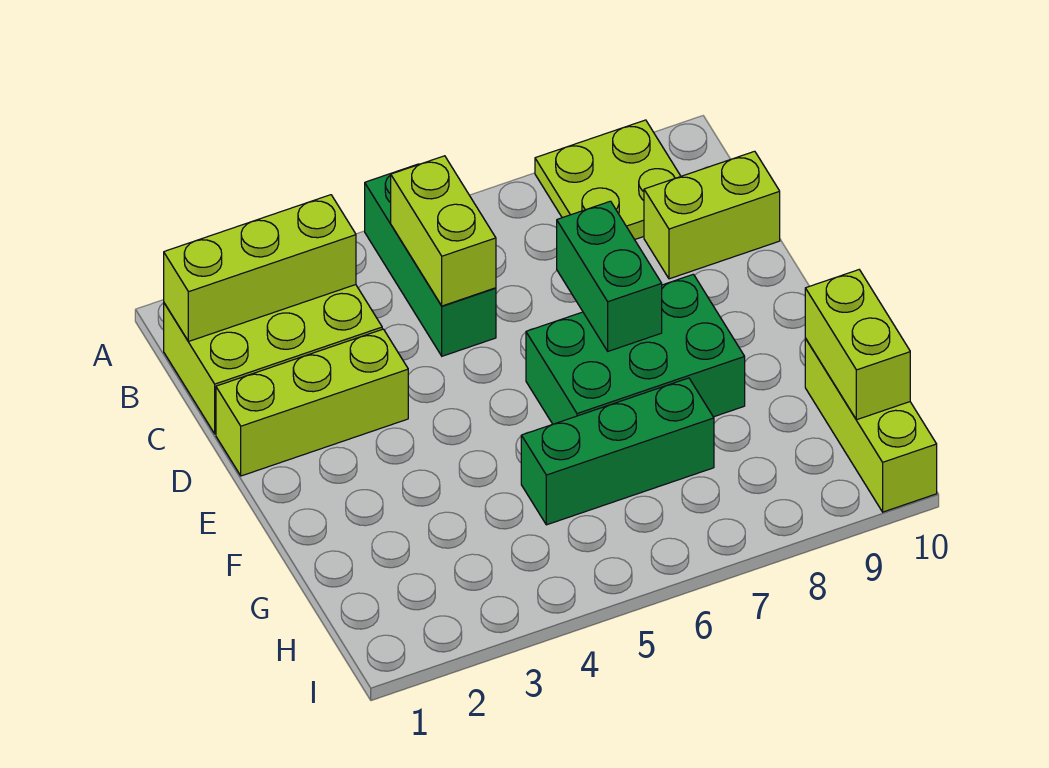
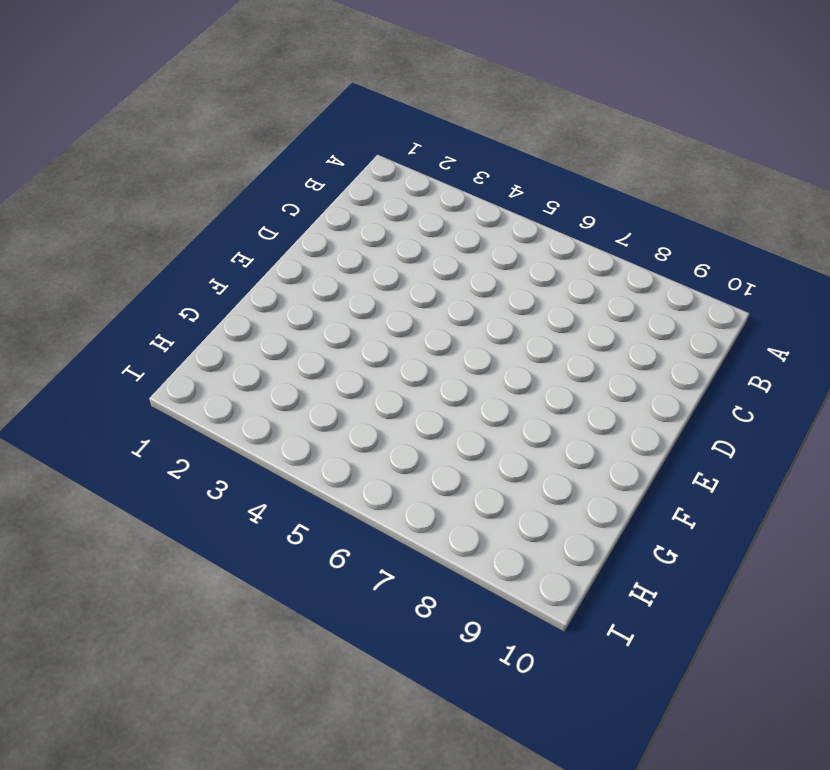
none -> green 1x3 brick [365,164,496,356]
none -> lime 2x2 plate [535,120,681,240]
none -> lime 2x3 brick [164,285,382,434]

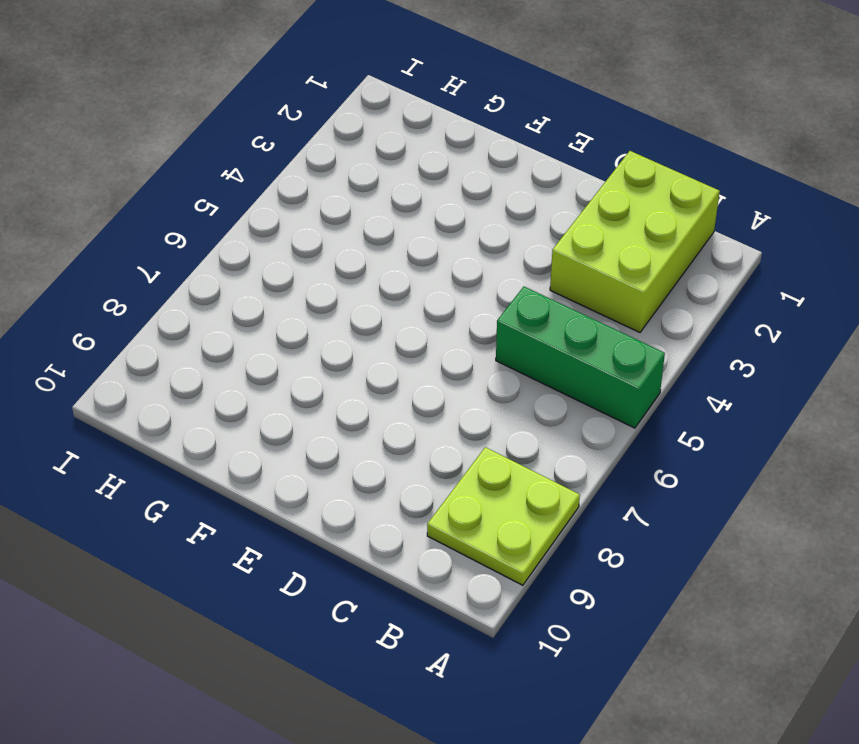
none -> lime 1x2 brick [644,151,780,279]
none -> lime 1x3 brick [216,329,408,476]
none -> green 2x3 brick [526,274,745,424]

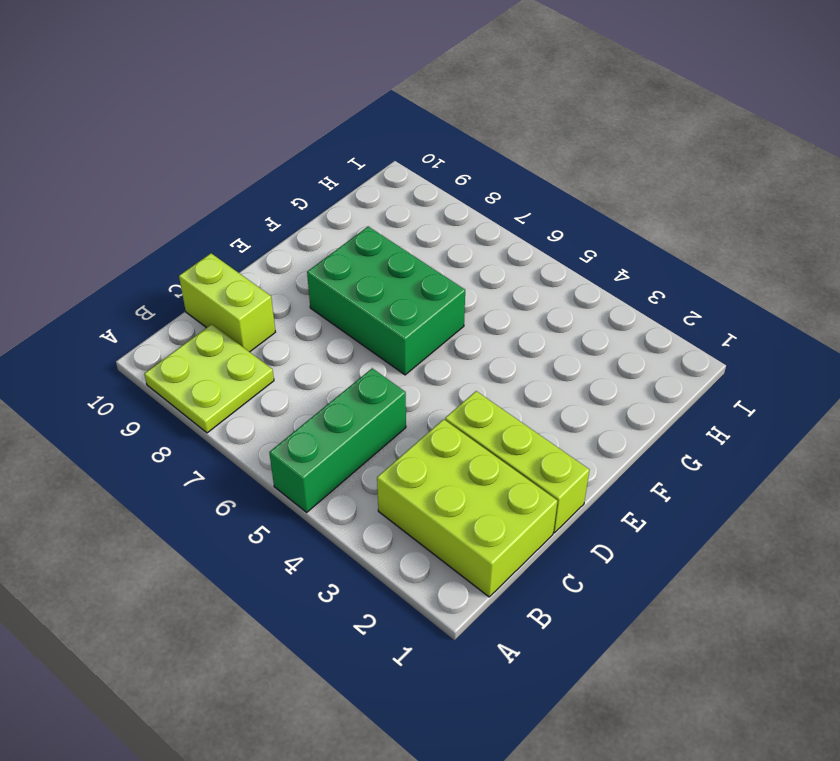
none -> green 1x3 brick [521,378,714,525]
none -> lime 1x3 brick [805,338,937,512]
none -> lime 1x3 brick [164,195,356,342]

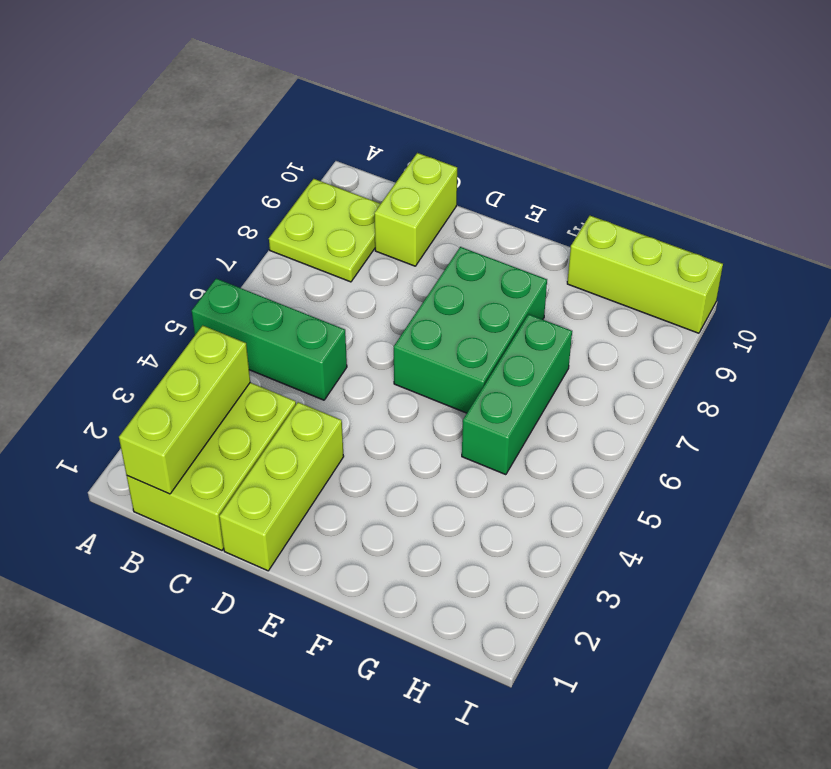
none -> lime 1x2 brick [391,156,496,306]
none -> green 1x2 brick [557,201,662,351]
none -> lime 1x2 brick [805,270,910,420]

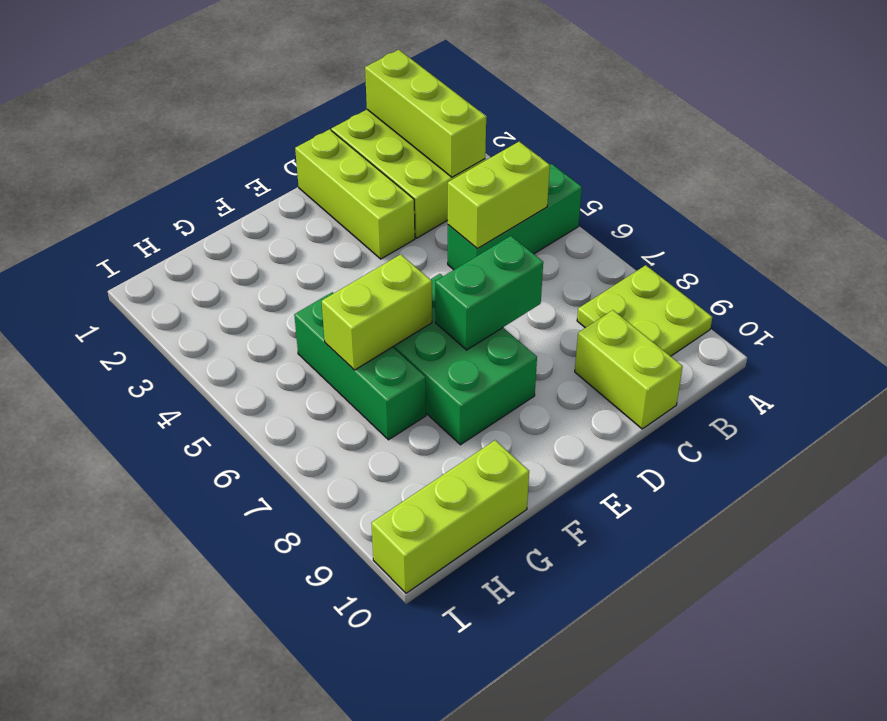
lime 1x2 brick [322,254,432,370] -> lime 1x2 brick moved to [805,270,910,420]

